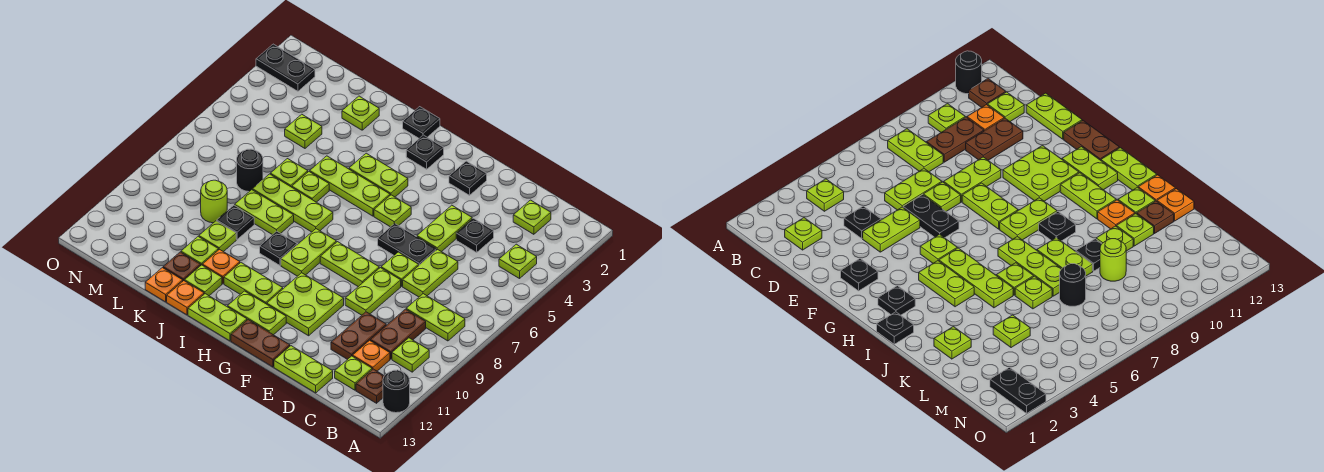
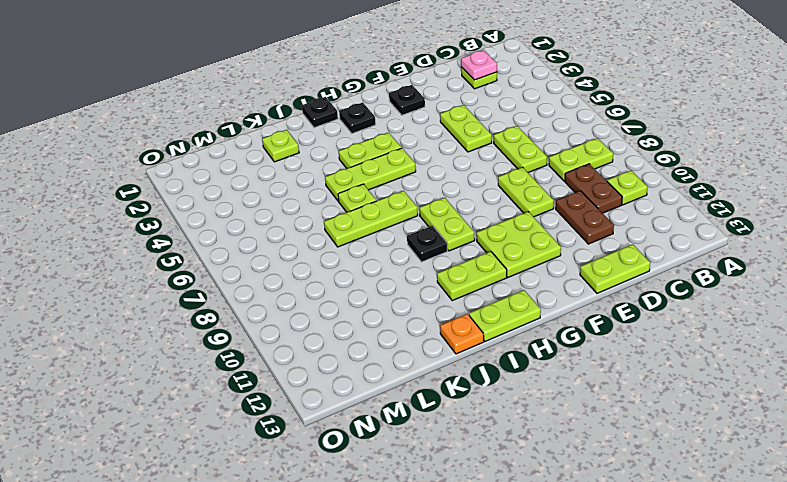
pink 1x1 plate [461,50,497,80] -> none
none -> black 1x1 round brick [383,370,410,413]
none -> lime 1x1 plate [499,244,537,279]
none -> brown 1x1 plate [356,369,384,403]
none -> orange 1x1 plate [353,340,390,371]

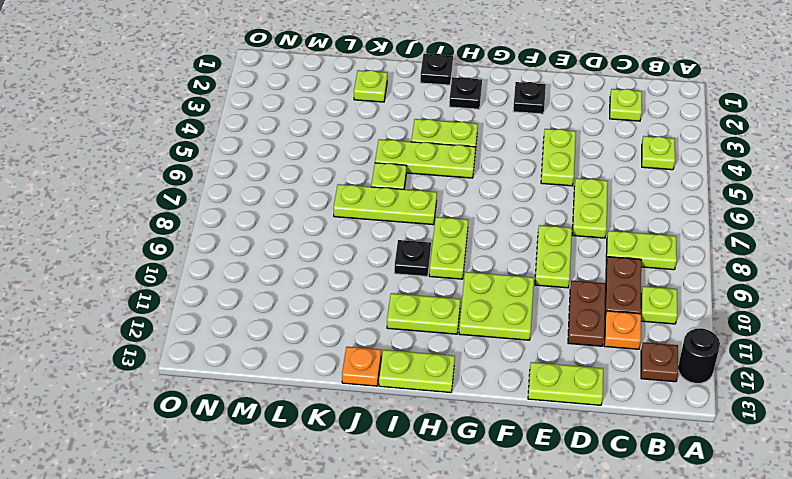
none -> lime 1x1 plate [335,356,372,390]
none -> black 1x1 plate [456,218,494,252]
none -> black 1x2 plate [378,223,436,265]
none -> lime 1x1 plate [381,252,419,286]

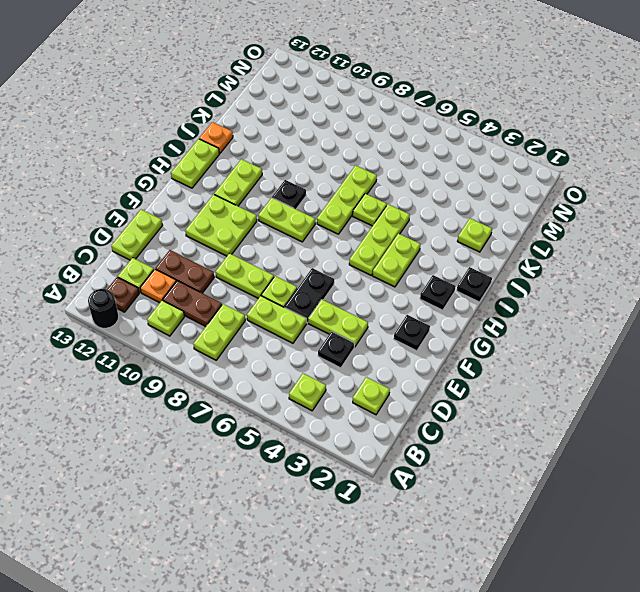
none -> lime 1x2 plate [320,242,379,287]
none -> brown 1x2 plate [231,320,290,367]
none -> lime 1x1 plate [374,195,411,227]
none -> lime 1x2 plate [227,291,286,335]

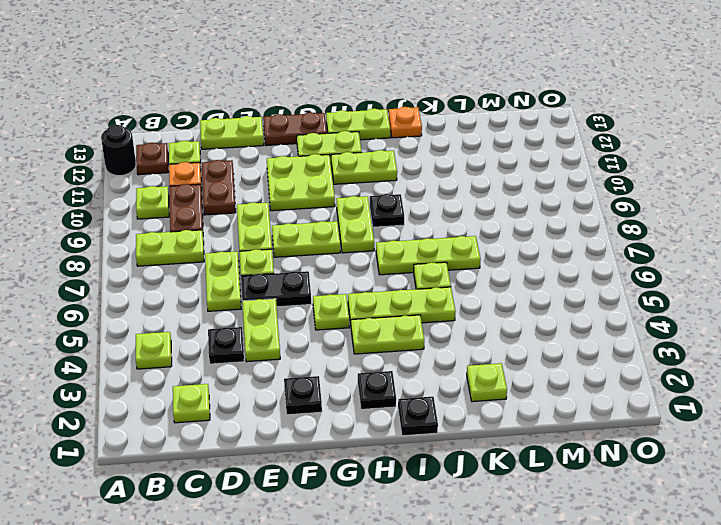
none -> lime 1x2 plate [235,190,294,235]
none -> orange 1x1 plate [202,249,240,284]
none -> lime 1x1 plate [185,265,222,296]
none -> lime 1x1 plate [270,159,308,187]

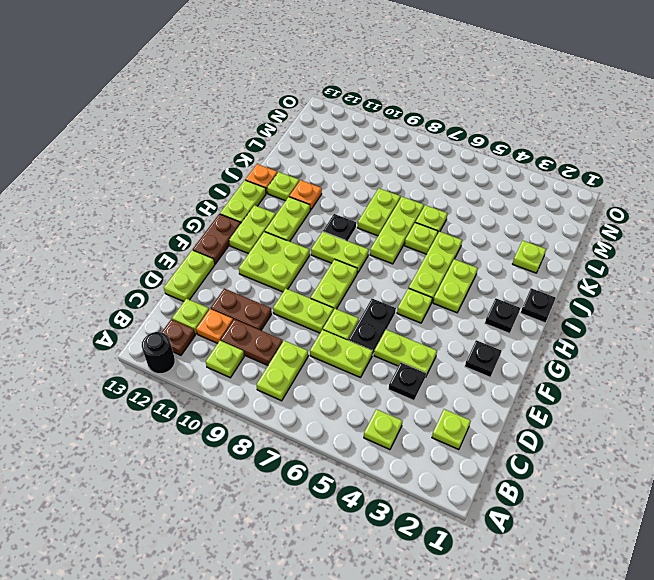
none -> black 1x1 plate [217,205,254,239]
none -> lime 1x1 plate [199,221,236,252]
none -> lime 1x1 plate [181,237,218,265]
none -> brown 1x1 plate [163,252,201,281]

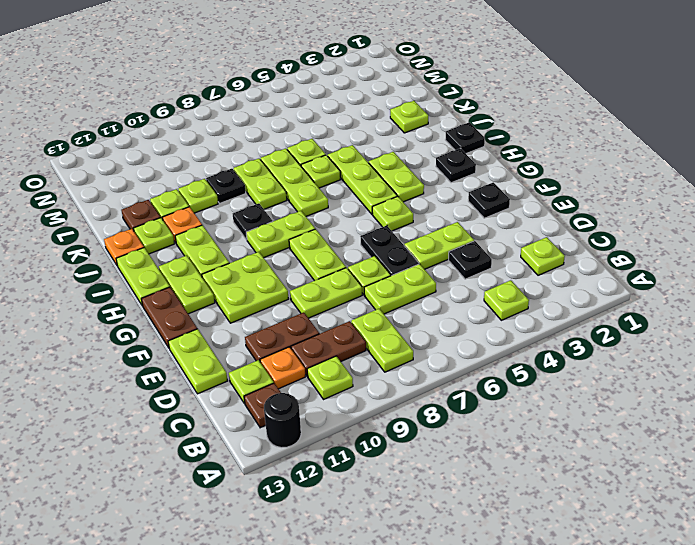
none -> orange 1x1 plate [145,268,183,302]
none -> lime 1x1 plate [285,114,322,148]
none -> black 1x1 round brick [237,149,263,192]
none -> lime 1x1 round brick [201,180,227,223]

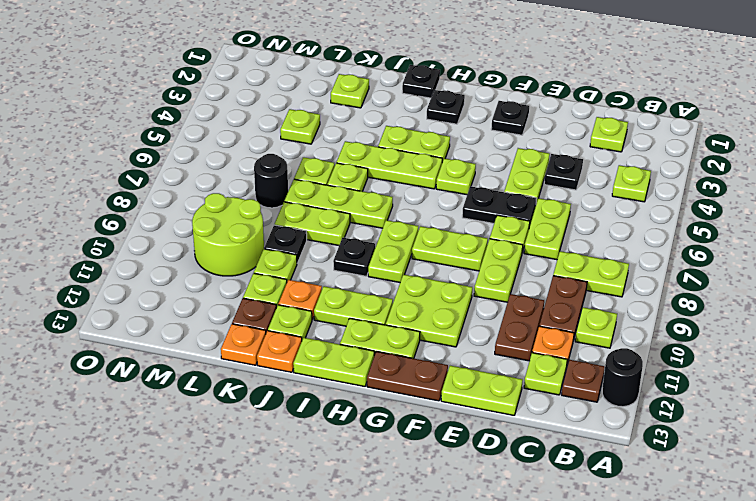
lime 2x2 round brick [192,193,264,276] -> lime 1x1 round brick [201,180,227,223]
none -> black 1x2 plate [256,44,315,91]

